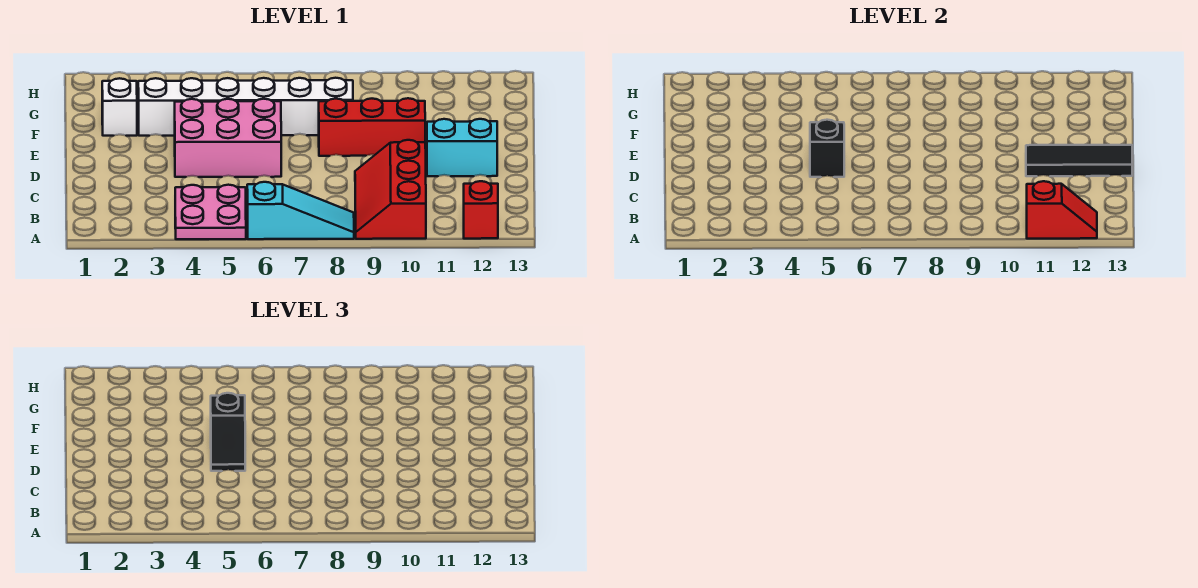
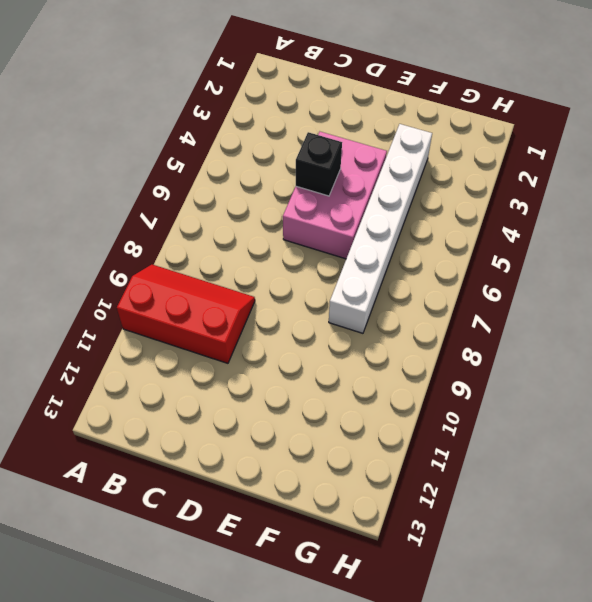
none -> pink 2x2 plate [175,185,246,239]
none -> cyan 1x3 slope [247,182,354,239]
none -> red 1x1 brick [464,181,498,239]

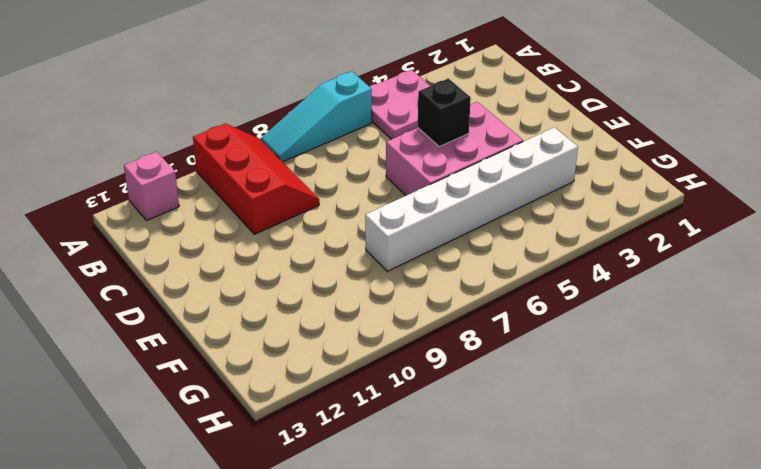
pink 1x1 brick [124,152,179,221] -> red 1x1 brick [464,181,498,239]
none -> cyan 1x2 brick [427,119,497,176]
none -> red 1x3 brick [319,98,425,156]
none -> white 1x1 brick [102,78,137,136]

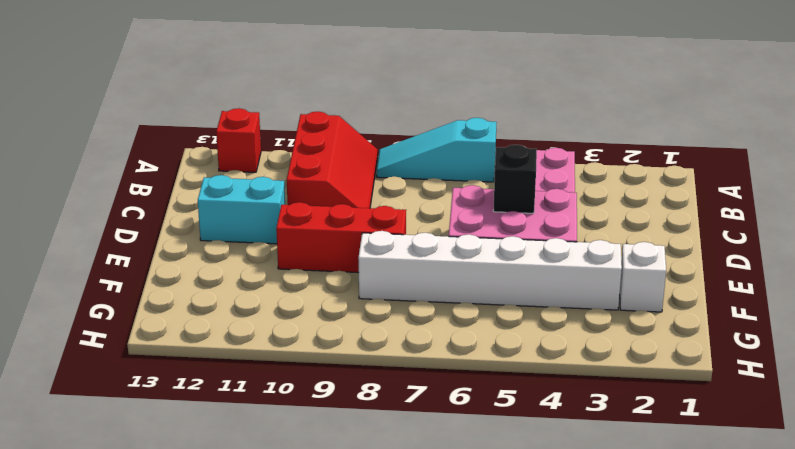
none -> red 1x2 slope [1027,181,1097,239]
none -> black 1x3 tile [1026,145,1132,176]
none -> black 1x2 slope [211,393,245,471]

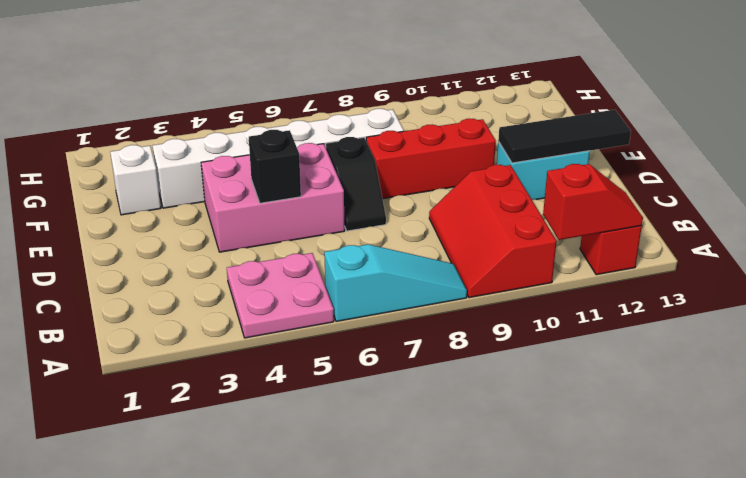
black 1x2 slope [326,137,386,231] -> black 1x2 slope moved to [211,393,245,471]

